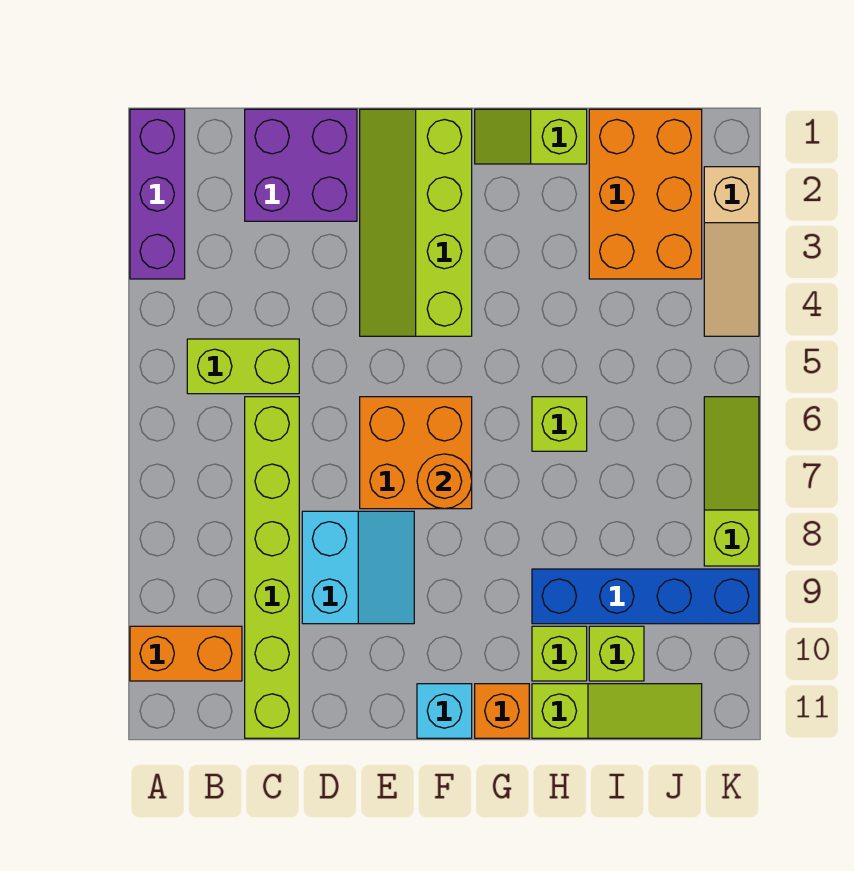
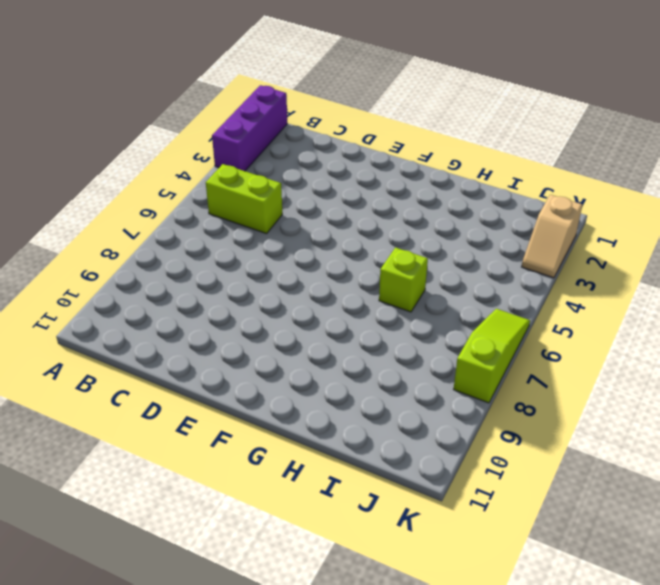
tan 1x2 slope [522,195,582,278] -> tan 1x3 slope [704,167,759,336]
none -> orange 1x2 brick [130,626,242,681]
none -> purple 2x2 brick [245,109,357,221]
none -> lime 1x6 brick [245,397,299,738]

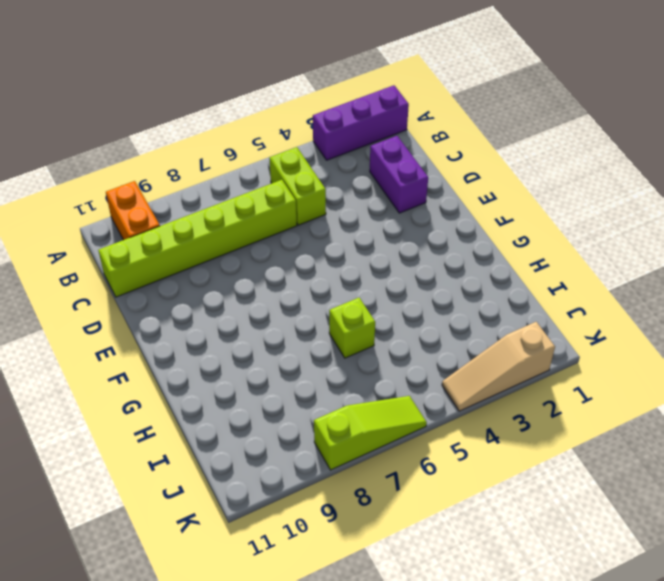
purple 1x2 brick [370,136,428,213] -> purple 2x2 brick [245,109,357,221]
none -> cyan 2x2 slope [302,511,414,624]
none -> lime 2x4 slope [360,109,472,336]
none -> orange 2x2 brick [360,397,472,509]

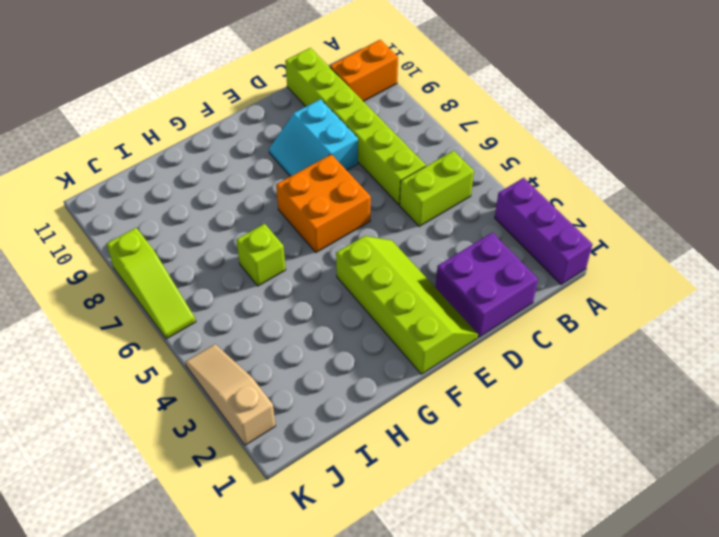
none -> cyan 1x1 brick [417,684,472,738]
none -> lime 1x2 slope [475,109,587,164]
none -> orange 1x1 brick [475,684,529,738]

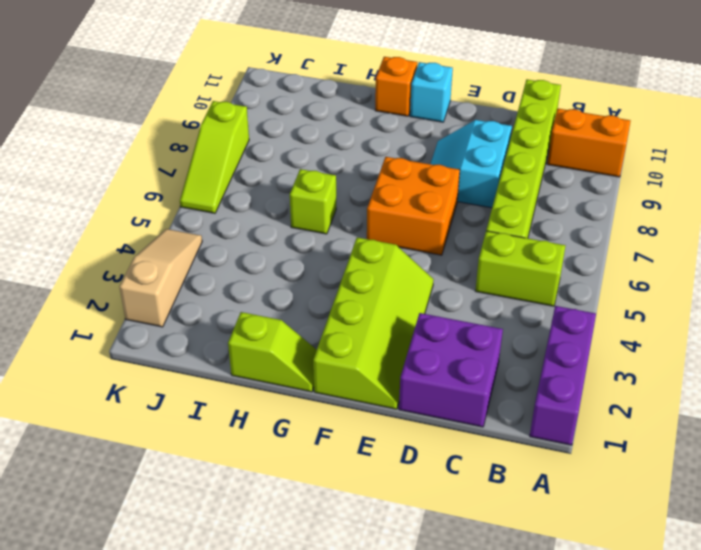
none -> blue 1x4 brick [532,569,759,624]
none -> lime 1x1 brick [532,626,587,681]
none -> lime 1x3 slope [532,684,702,738]

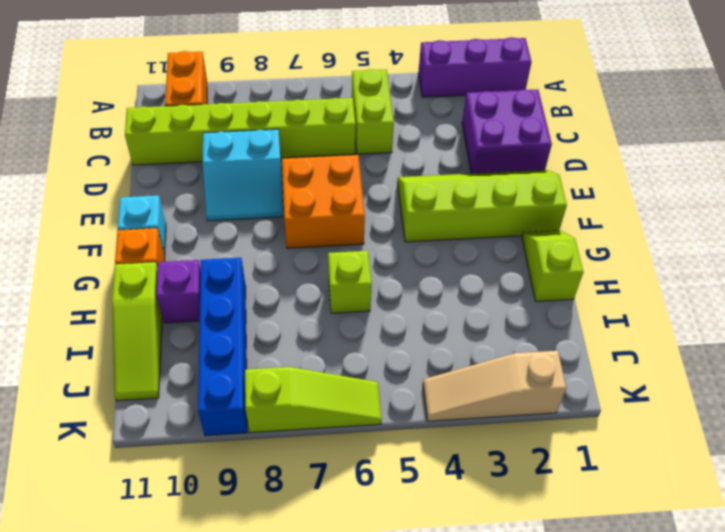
purple 1x1 brick [156,260,201,323] -> lime 1x1 brick [532,626,587,681]
none -> orange 2x3 brick [589,109,702,279]
none -> lime 1x1 brick [589,626,644,681]
none -> orange 1x1 round brick [417,454,472,509]

